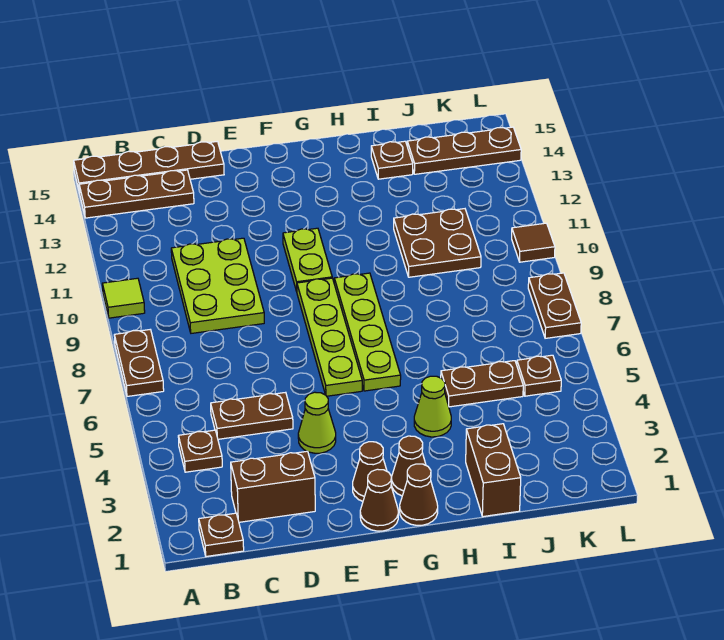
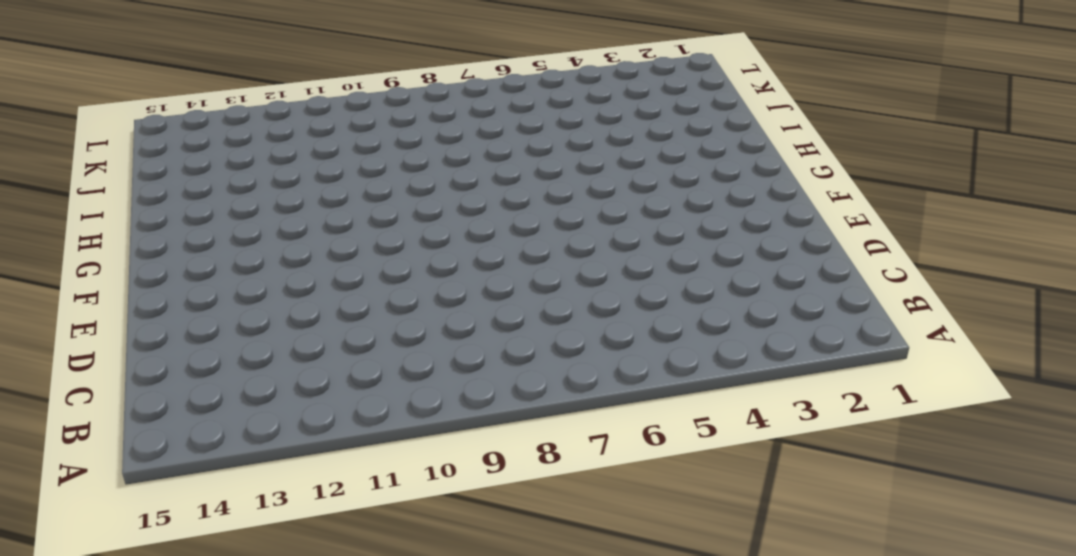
none -> brown 1x2 plate [114,330,164,396]
none -> lime 1x1 tile [102,278,145,318]
none -> brown 1x3 plate [79,170,194,218]

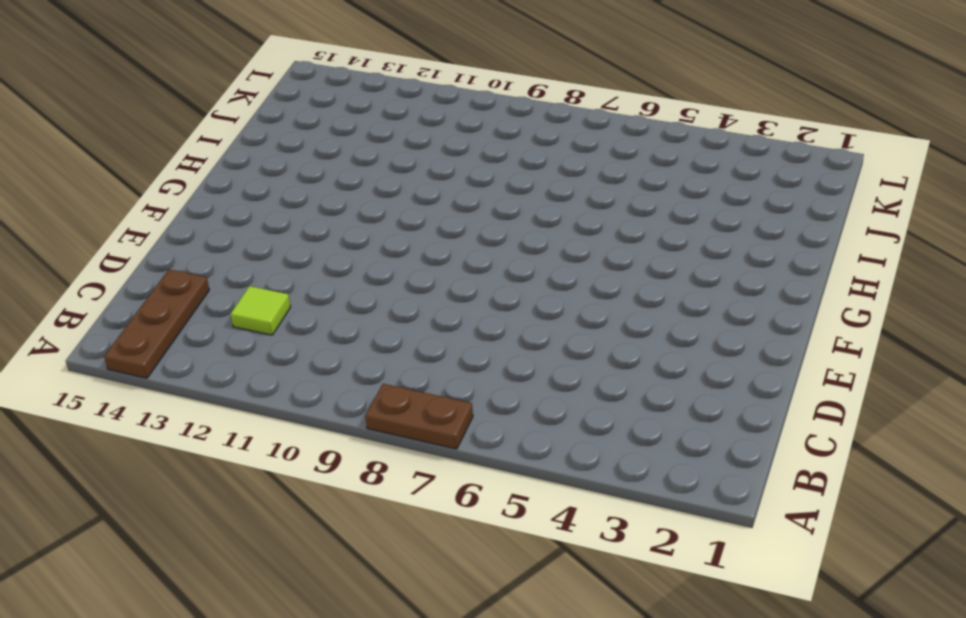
lime 1x1 tile [230,286,291,335] -> lime 1x1 tile moved to [102,278,145,318]
none -> brown 1x4 plate [74,141,224,192]
none -> brown 1x1 plate [199,513,244,556]
none -> brown 1x1 plate [178,430,222,472]

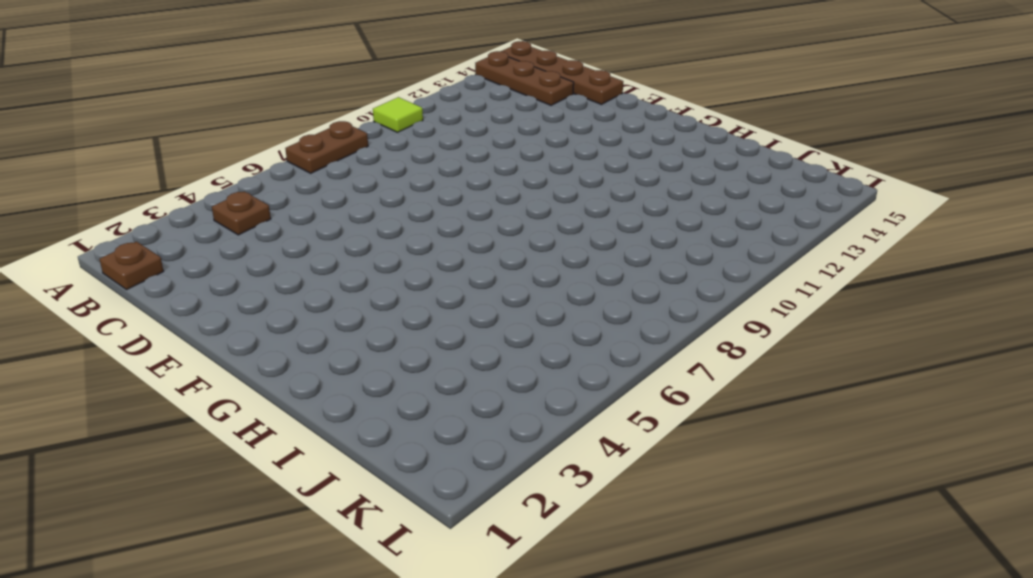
none -> brown 1x2 brick [231,451,315,522]
none -> brown 1x2 plate [211,392,293,439]
none -> lime 2x3 plate [171,238,264,333]

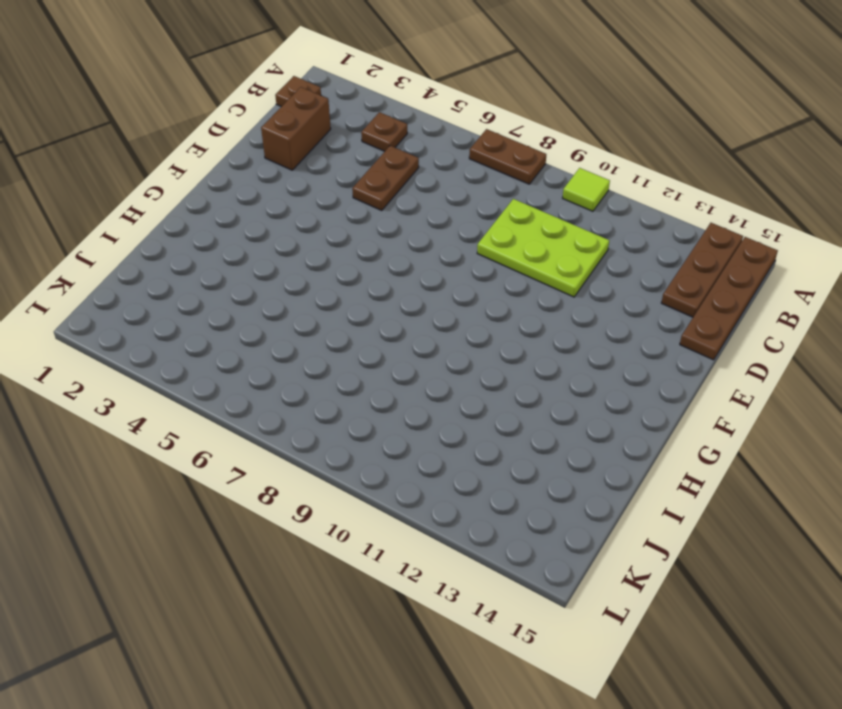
none -> lime 1x1 cone [298,392,336,453]
none -> brown 1x1 cone [360,469,398,531]
none -> brown 1x1 cone [353,442,387,501]

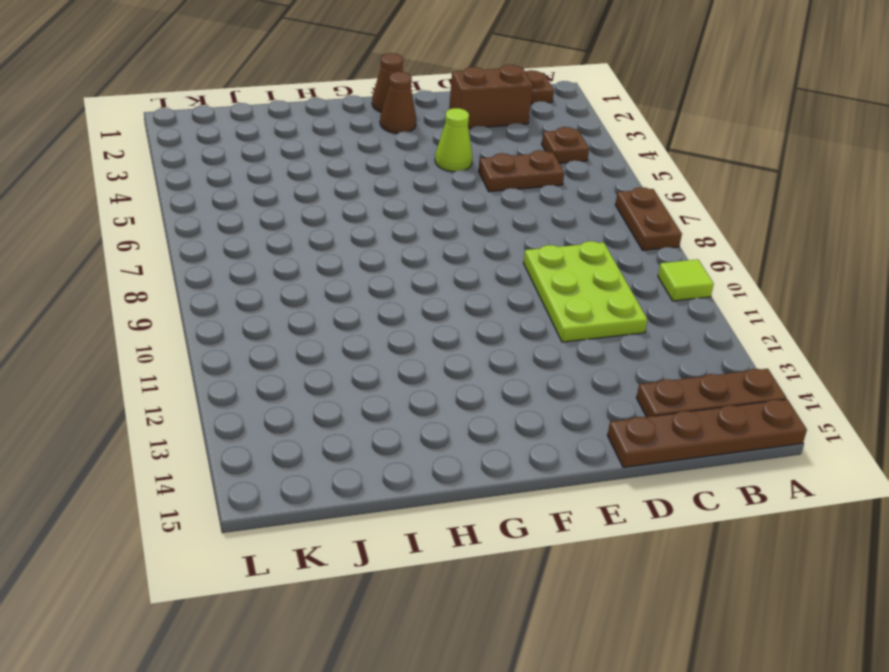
none -> lime 1x4 plate [297,278,362,396]
none -> lime 1x2 plate [283,228,332,291]
none -> brown 1x1 cone [400,464,438,525]

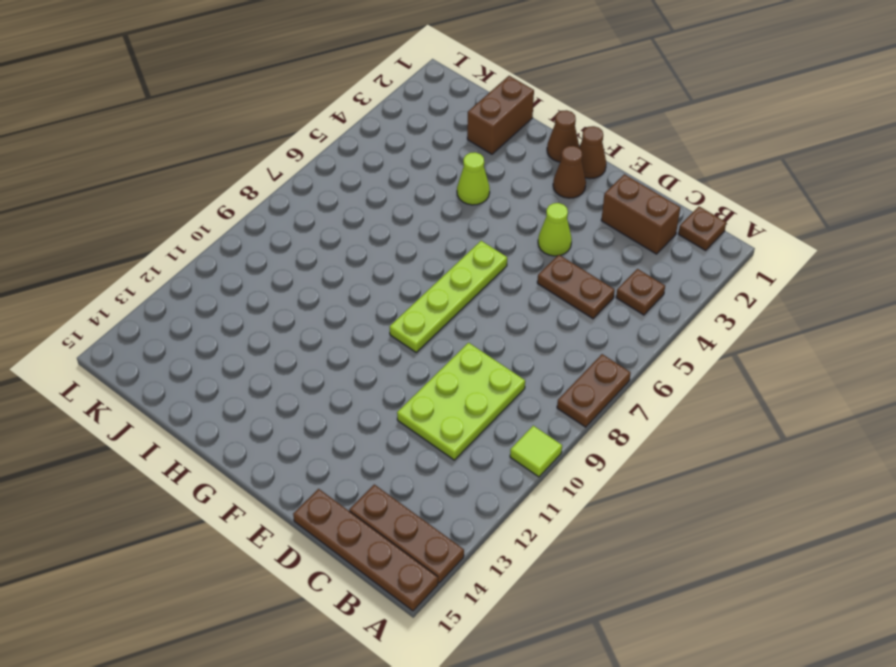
none -> lime 1x2 plate [283,228,332,291]
none -> brown 1x1 cone [392,436,426,496]
none -> lime 1x4 plate [334,273,401,391]

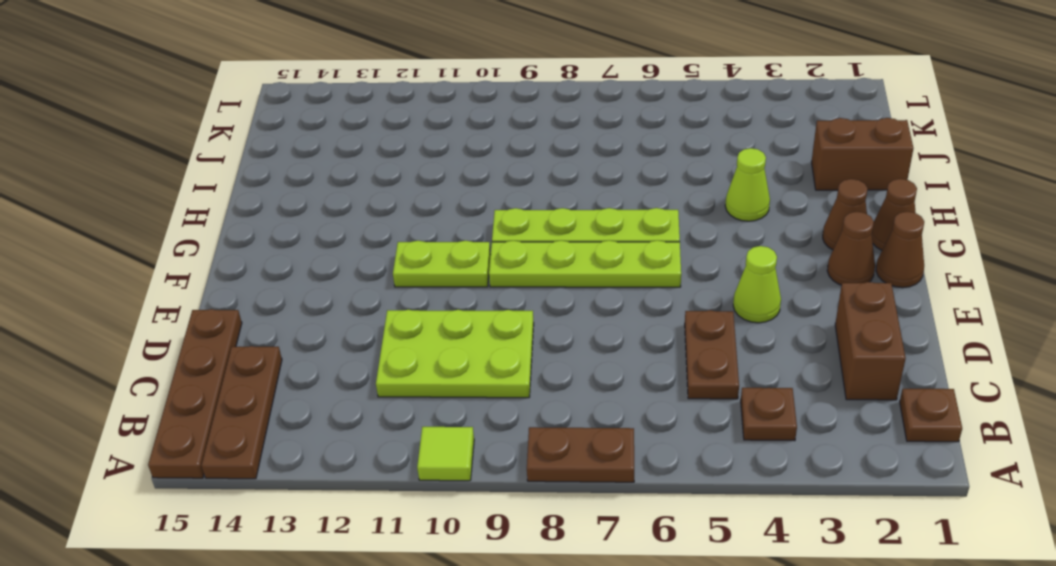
none -> brown 1x2 plate [441,361,523,407]
none -> brown 2x2 plate [394,209,481,277]
none -> brown 1x1 plate [371,141,413,179]

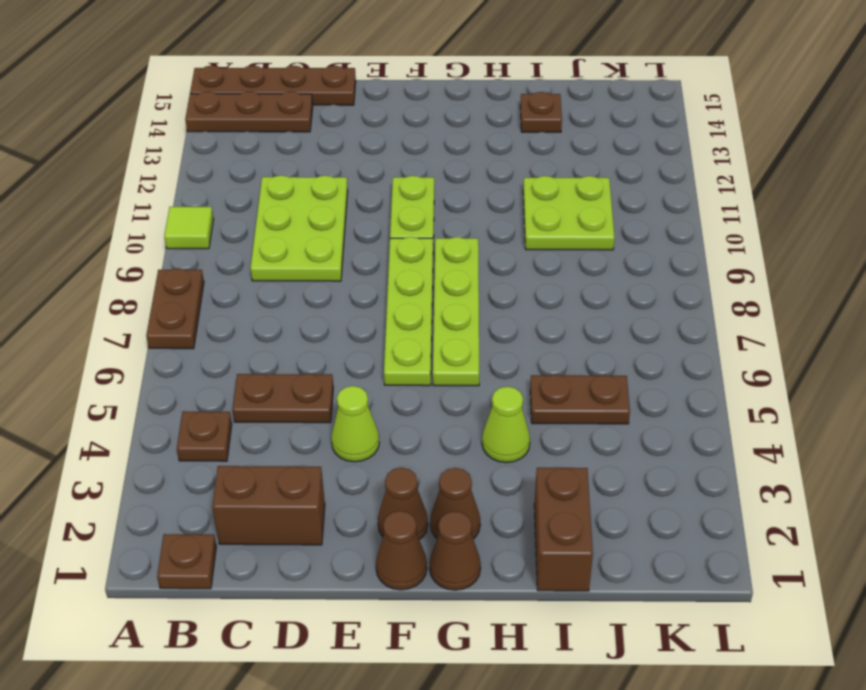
lime 2x2 plate [523,176,615,250] -> brown 2x2 plate [394,209,481,277]
none -> brown 1x3 plate [407,127,521,174]
none -> brown 1x1 plate [517,355,561,396]
none -> brown 1x2 plate [528,273,581,338]

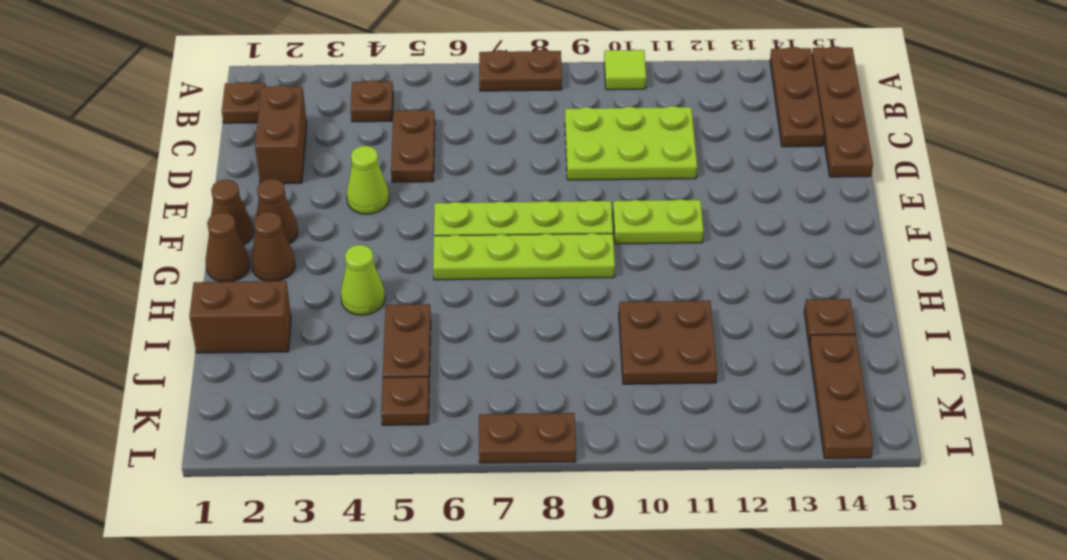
none -> brown 1x1 tile [512,223,555,262]

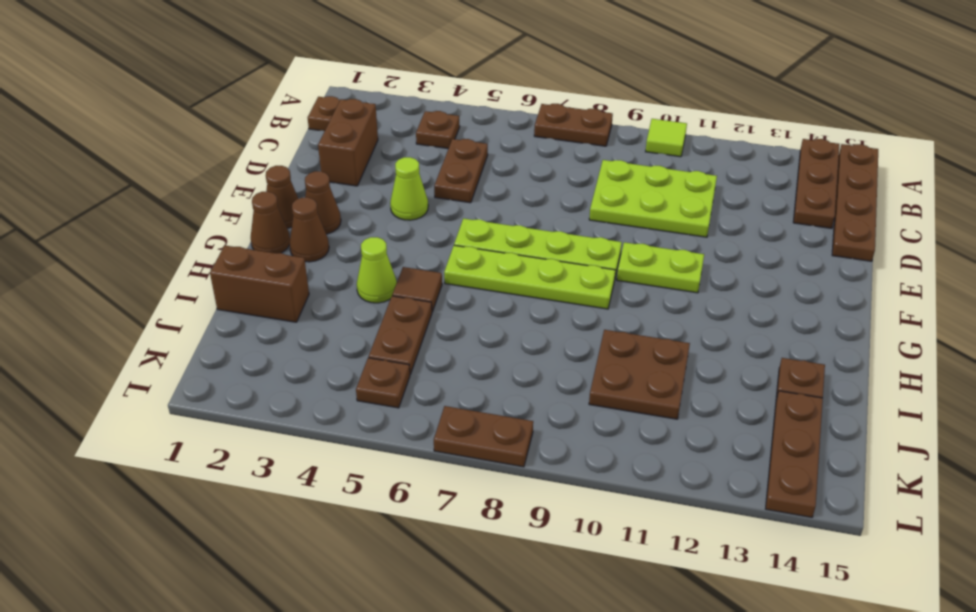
brown 1x1 tile [392,267,442,312] -> brown 1x1 tile moved to [512,223,555,262]

